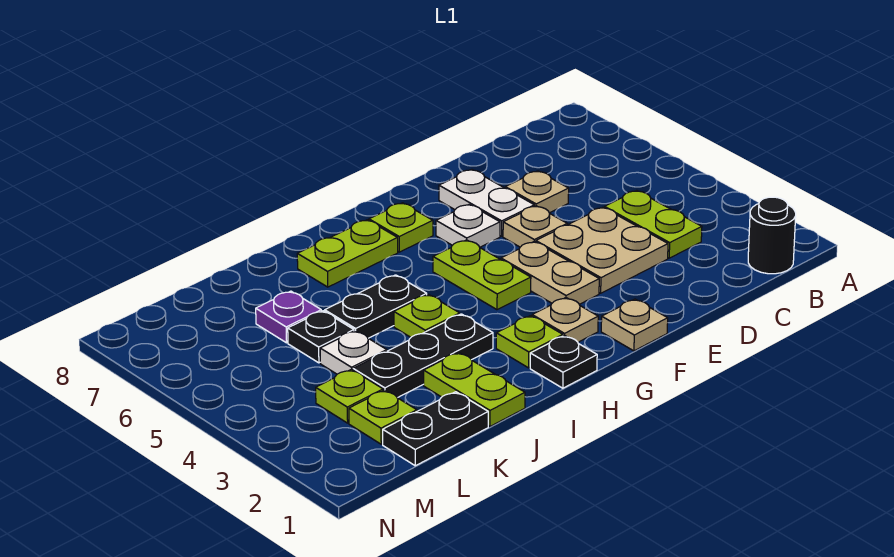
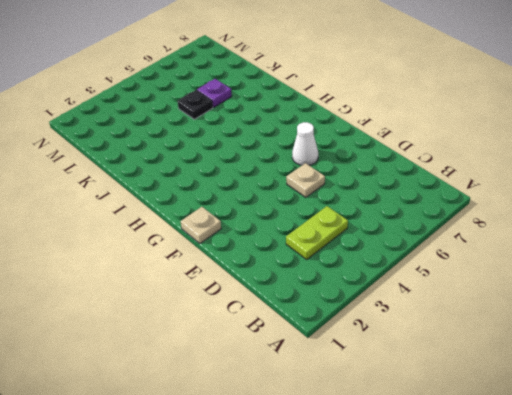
white 1x1 cone [292,122,318,165] -> white 1x1 plate [436,204,500,247]
none -> black 1x1 round brick [748,197,796,274]
none -> tan 2x2 plate [536,207,668,293]
none -> tan 1x1 plate [505,171,569,213]

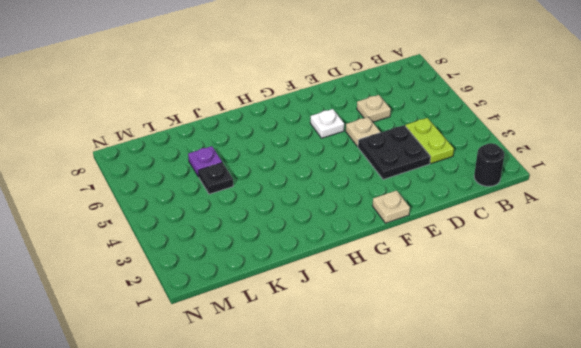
black 2x2 plate [358,125,431,180] -> tan 2x2 plate [536,207,668,293]
none -> white 1x2 plate [439,170,534,236]
none -> tan 1x2 plate [501,242,599,304]
none -> tan 1x1 plate [532,298,598,342]

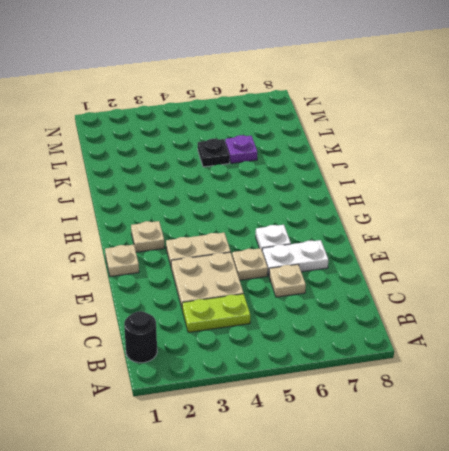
none -> lime 1x2 plate [433,240,531,310]
none -> lime 1x1 plate [369,203,433,252]
none -> black 1x1 plate [530,335,597,388]

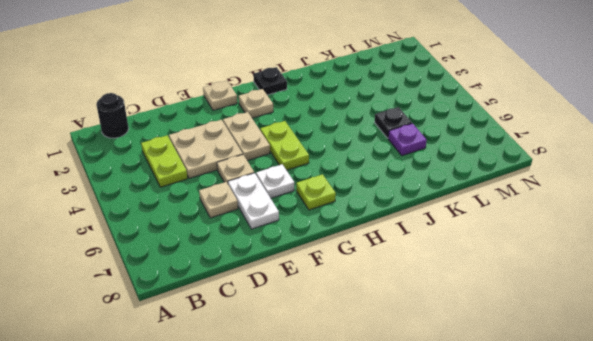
none -> lime 1x1 plate [496,316,563,368]
none -> lime 1x2 plate [297,220,398,287]
none -> black 1x3 plate [353,314,493,398]

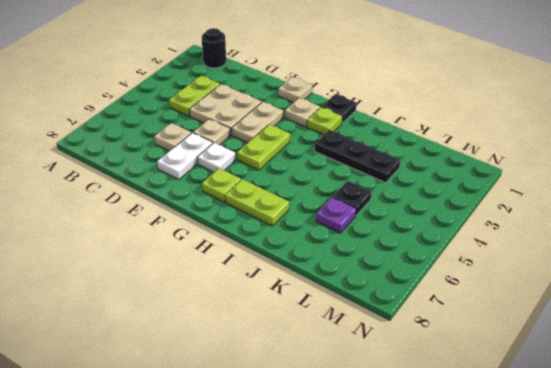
none -> lime 1x1 plate [394,294,460,337]
none -> black 1x2 plate [325,275,427,338]
none -> lime 1x2 plate [424,352,525,426]

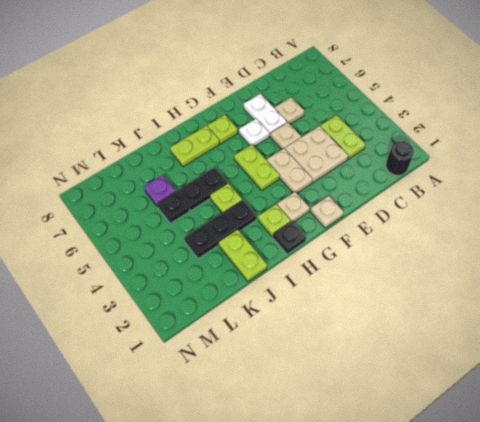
none -> black 1x2 plate [383,392,488,466]
none -> white 1x1 plate [320,331,387,374]
none -> lime 1x1 plate [349,390,417,444]

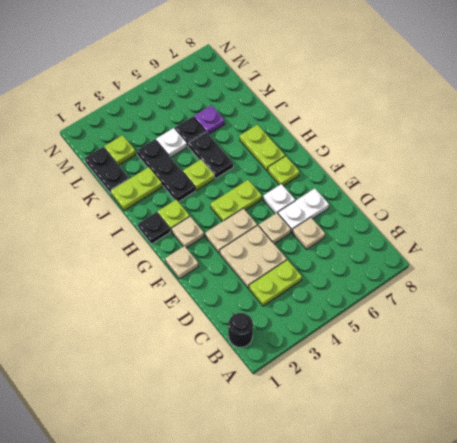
none -> lime 1x1 plate [316,369,383,423]

